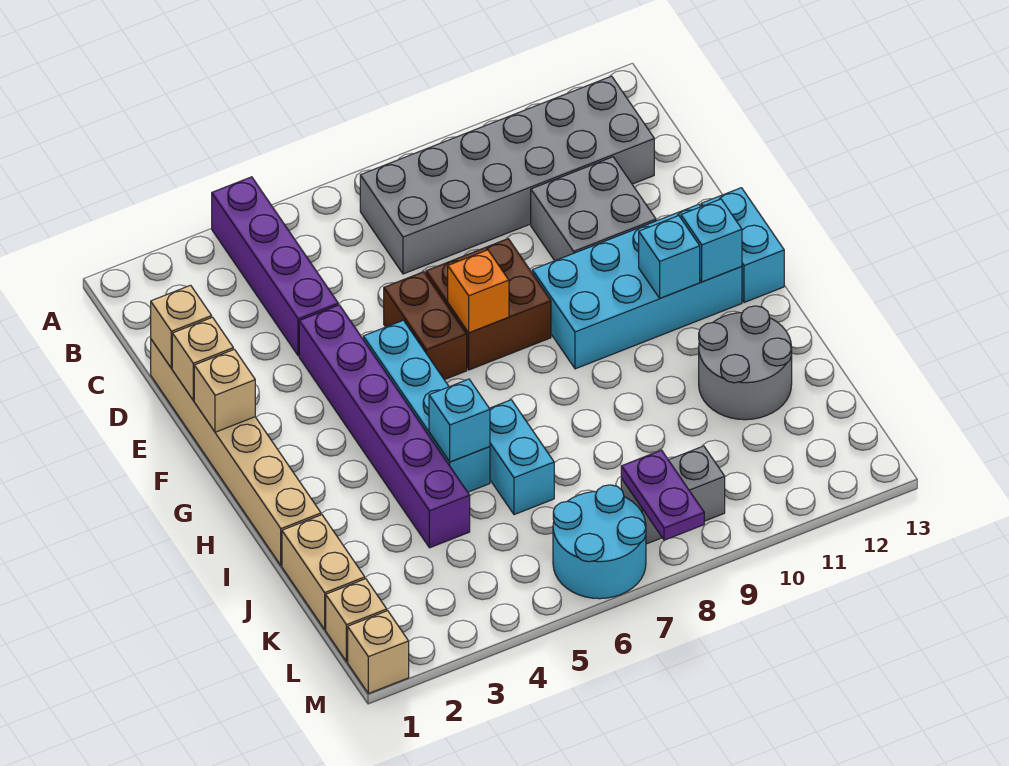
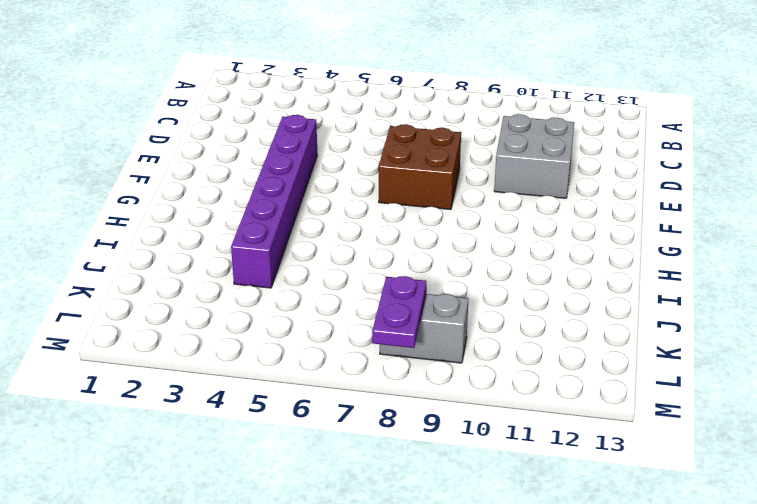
none -> purple 1x4 brick [212,177,338,356]
none -> grey 2x6 brick [360,76,654,274]
none -> tan 1x6 brick [151,339,321,565]

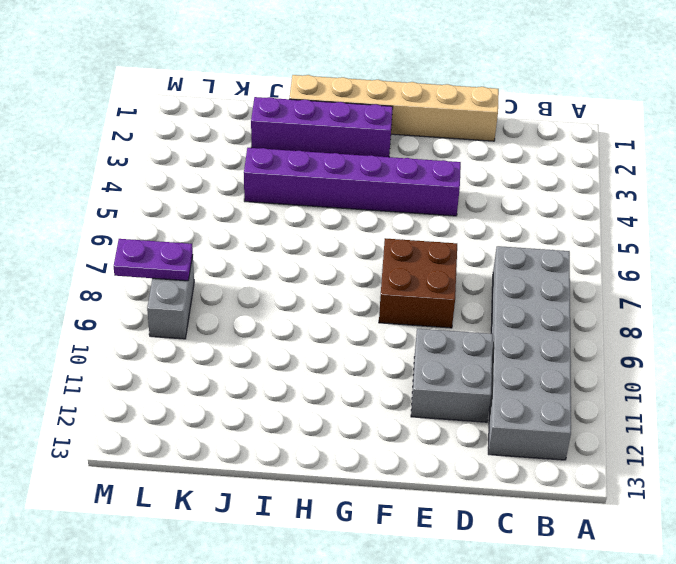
purple 1x4 brick [251,97,393,157] -> purple 1x4 brick moved to [212,177,338,356]
none -> brown 1x2 brick [384,272,467,380]
none -> cyan 1x4 brick [363,320,490,492]
none -> cyan 2x4 brick [532,204,742,369]

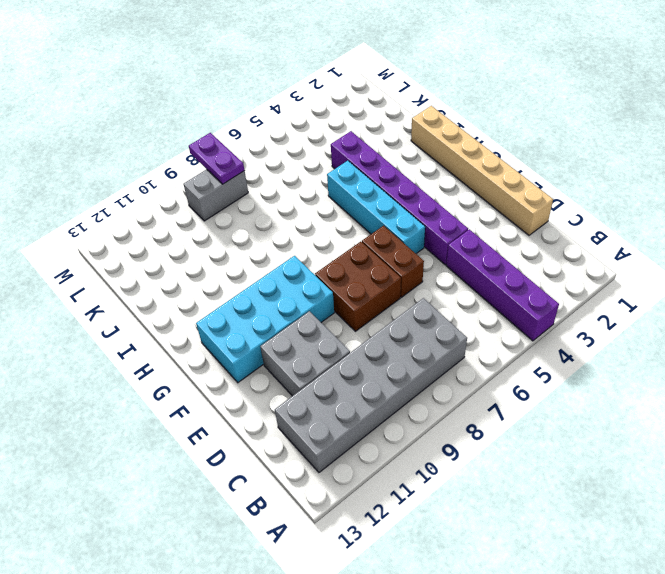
none -> cyan 1x2 brick [701,188,784,303]
none -> cyan 1x2 brick [489,400,554,515]
none -> grey 2x2 round brick [699,306,792,420]

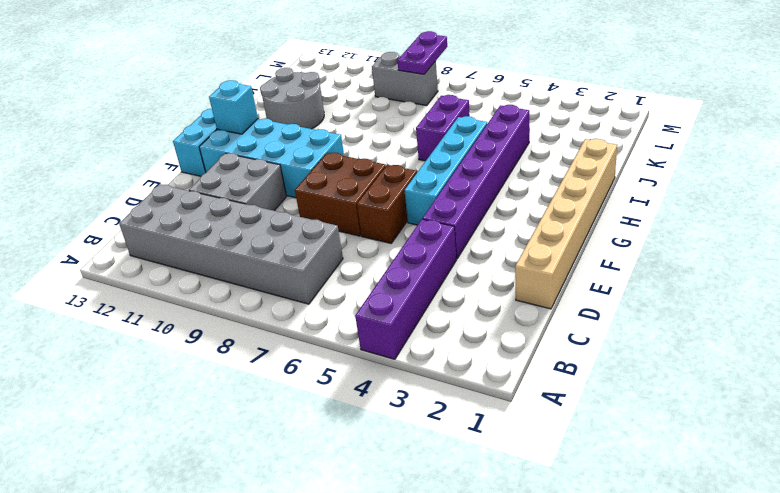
purple 1x2 brick [416,95,470,161] -> cyan 1x2 brick [489,400,554,515]
none -> tan 1x2 brick [282,515,365,629]
none -> tan 1x1 brick [326,579,387,662]
none -> cyan 2x2 round brick [553,485,646,599]

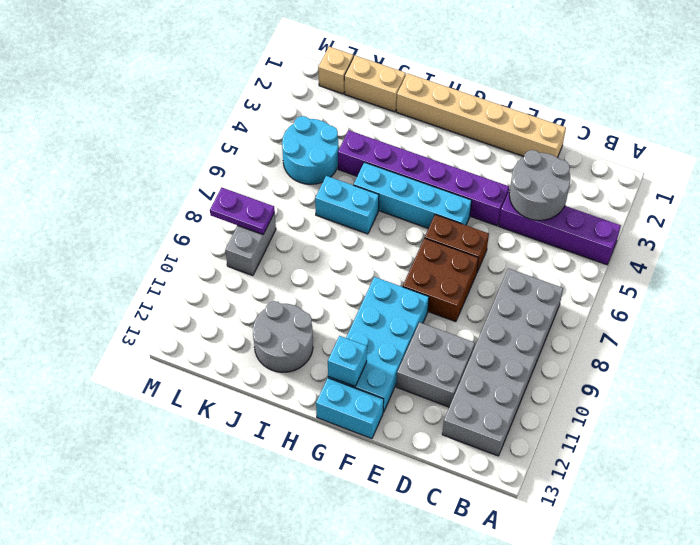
grey 2x2 round brick [509,150,570,220] -> none
cyan 2x2 round brick [282,116,339,184] -> cyan 2x2 round brick moved to [553,485,646,599]
none -> tan 1x1 brick [348,611,409,694]
none -> tan 1x1 brick [151,285,212,368]
none -> tan 1x1 brick [172,317,233,400]

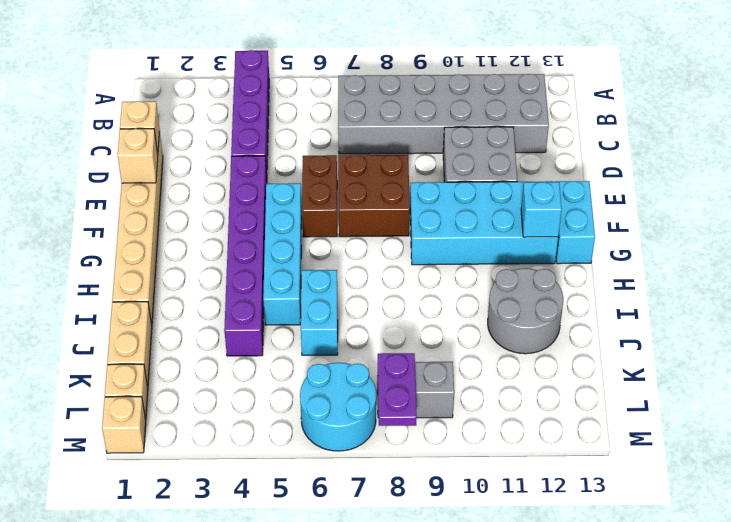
none -> tan 1x1 brick [194,349,255,432]
none -> orange 1x1 brick [448,250,509,333]
none -> cyan 1x1 brick [639,216,700,298]

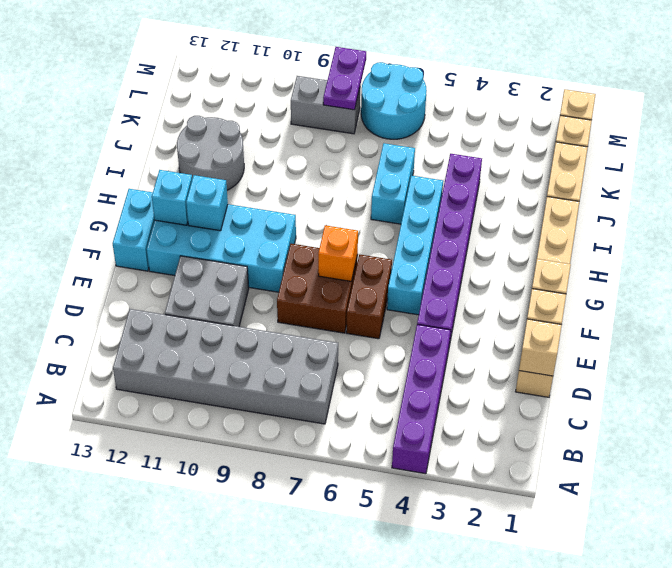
none -> cyan 1x1 brick [429,379,490,462]

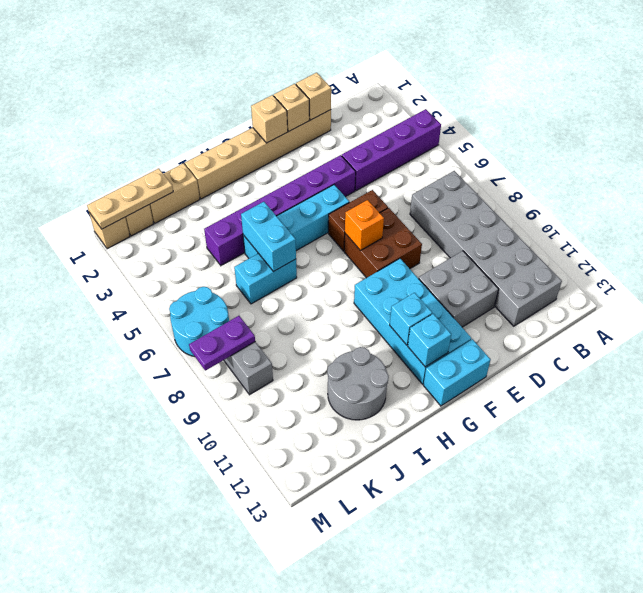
cyan 1x2 brick [241,202,296,272] -> cyan 1x1 brick [429,379,490,462]
tan 1x3 plate [87,168,173,229] -> none

